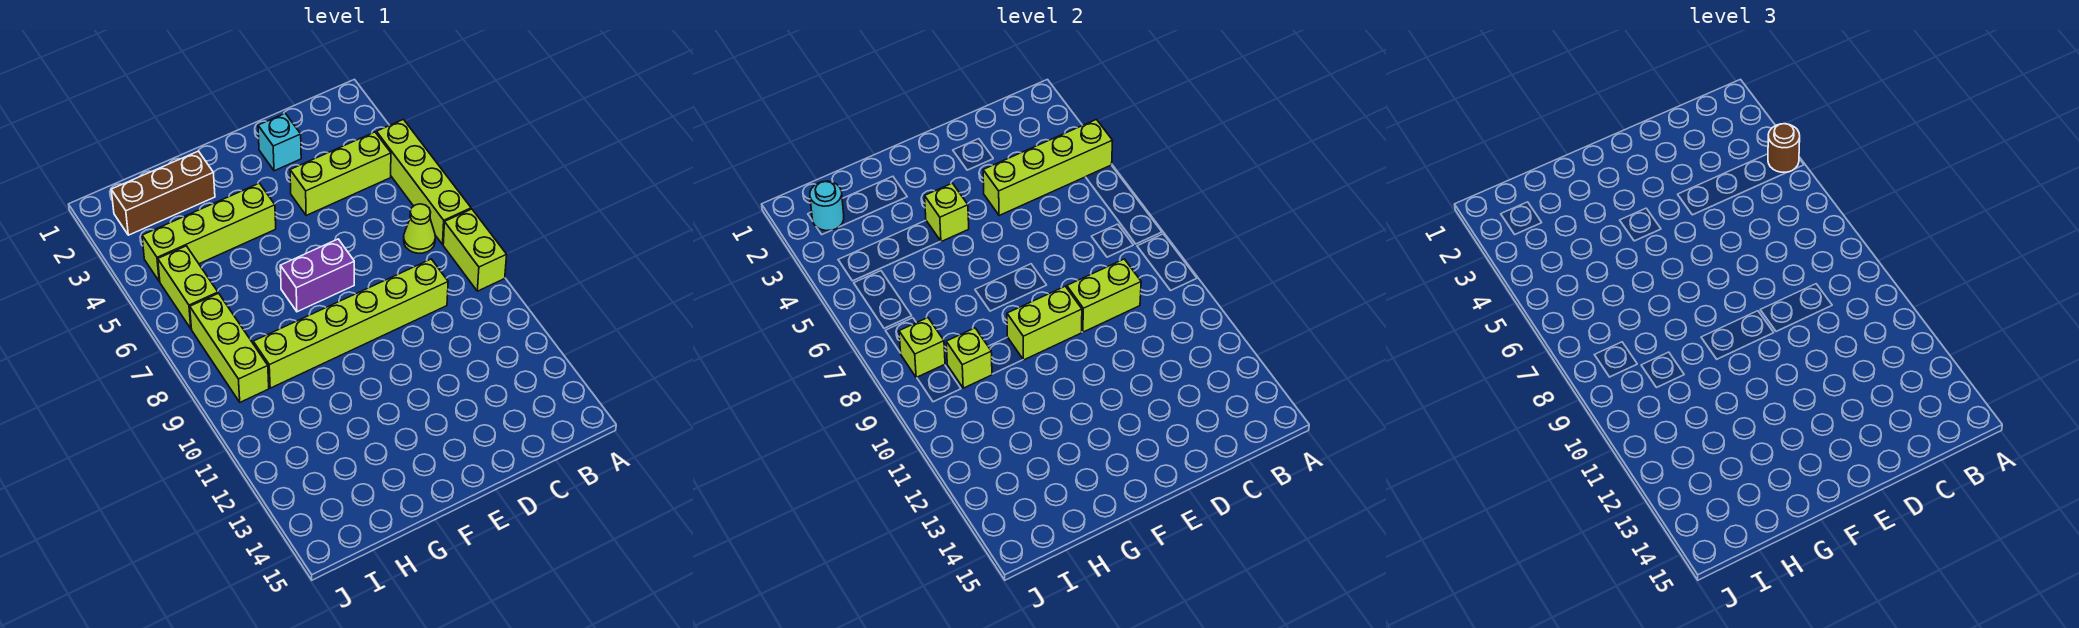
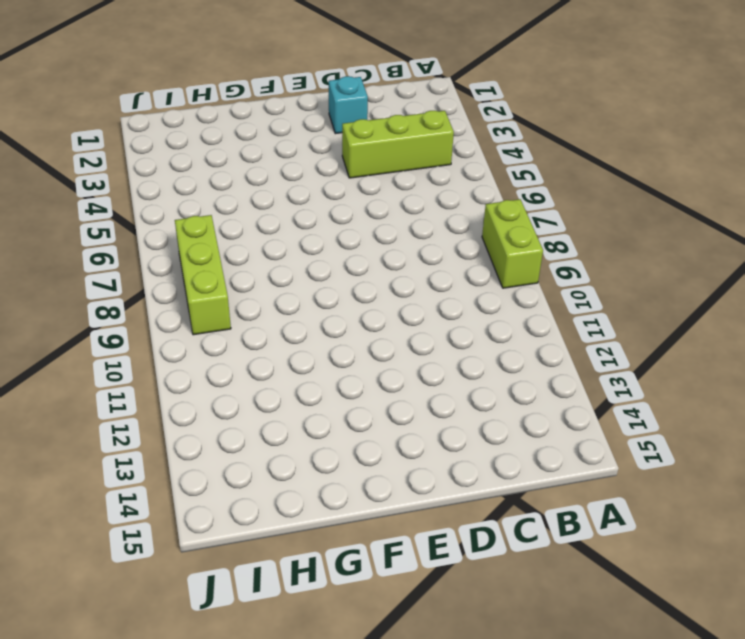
none -> lime 1x4 brick [376,119,471,244]
none -> lime 1x1 cone [404,204,435,253]
none -> lime 1x6 brick [253,259,448,388]

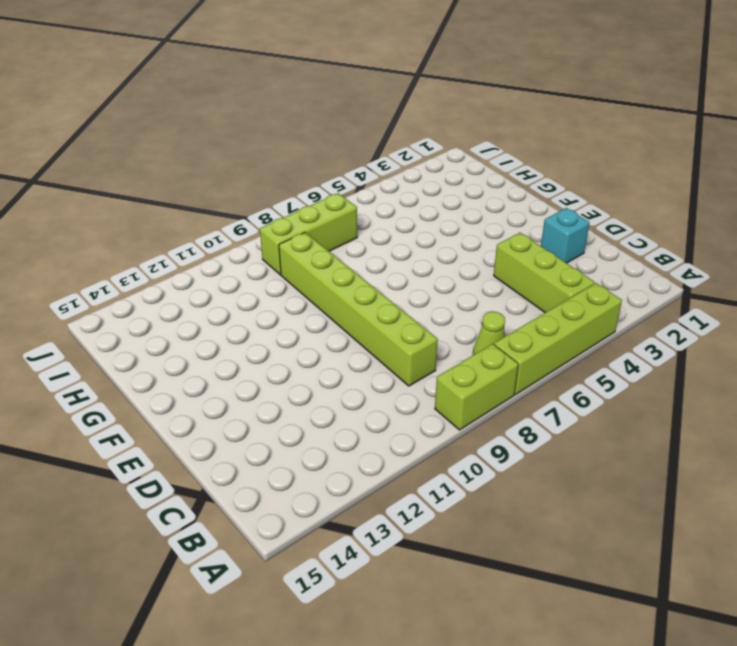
none -> purple 1x2 brick [280,239,354,312]
none -> lime 1x4 brick [142,183,276,281]
none -> brown 1x3 brick [111,151,215,235]

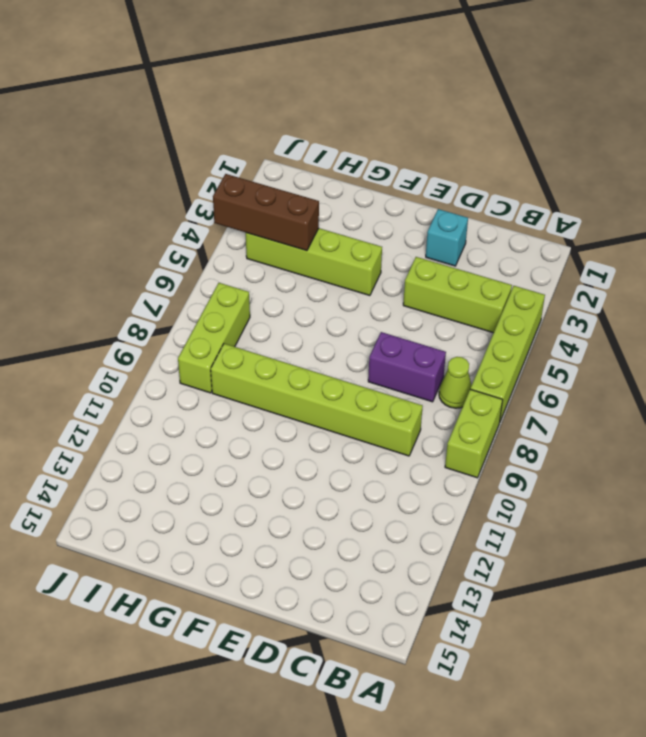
purple 1x2 brick [368,332,446,402] -> purple 1x2 brick moved to [280,239,354,312]
brown 1x3 brick [213,174,319,251] -> brown 1x3 brick moved to [111,151,215,235]
none -> lime 1x2 brick [158,246,218,328]
none -> lime 1x4 brick [983,119,1113,216]
none -> lime 1x2 brick [1067,259,1141,332]

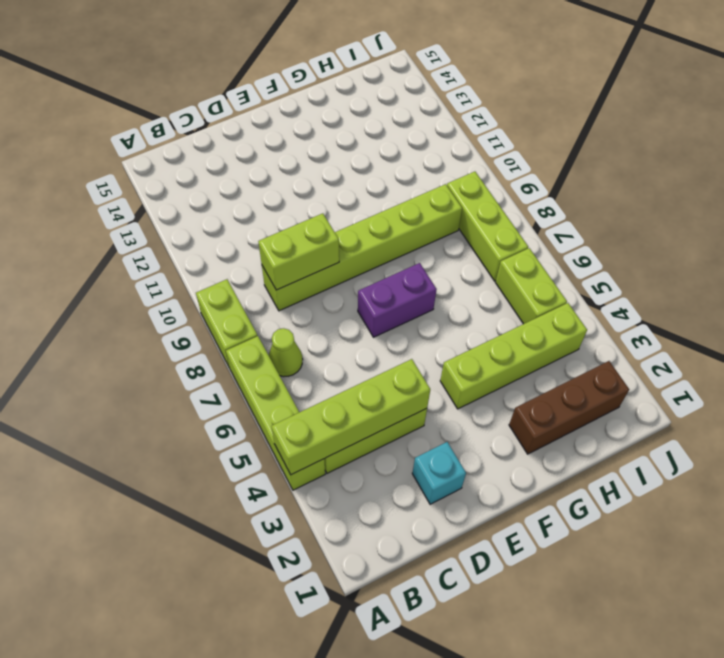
none -> lime 1x2 brick [1007,286,1082,360]
none -> lime 1x1 brick [925,183,969,242]
none -> lime 1x1 brick [946,328,992,388]

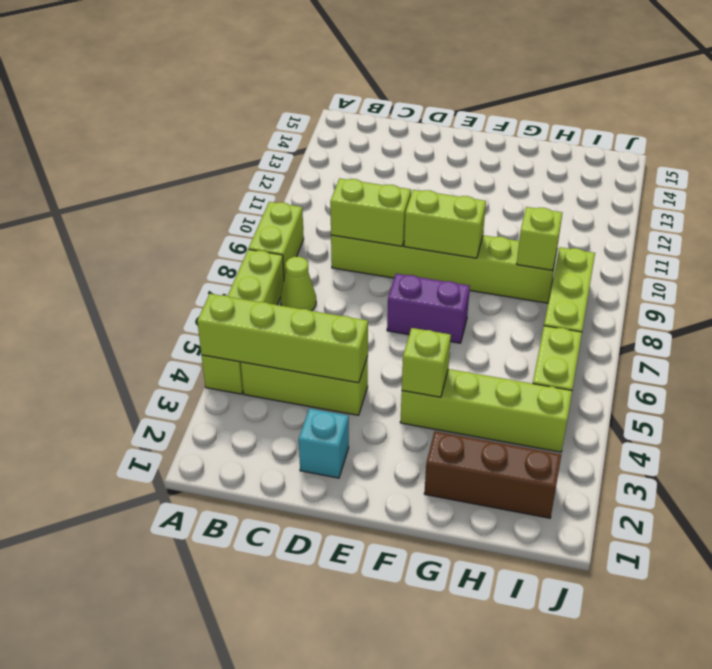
none -> cyan 1x1 round brick [810,181,844,231]
none -> lime 1x1 brick [899,318,945,378]
none -> brown 1x1 round brick [1768,124,1800,173]

